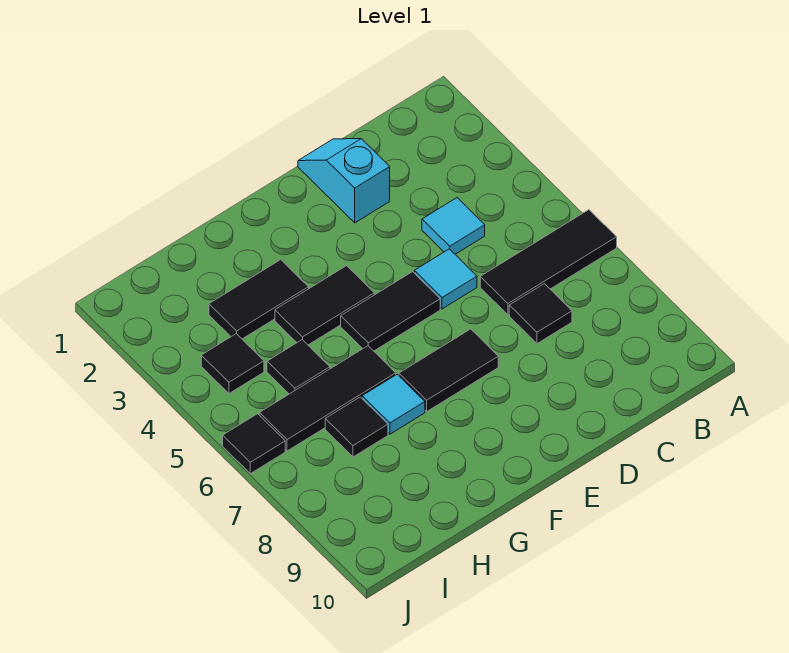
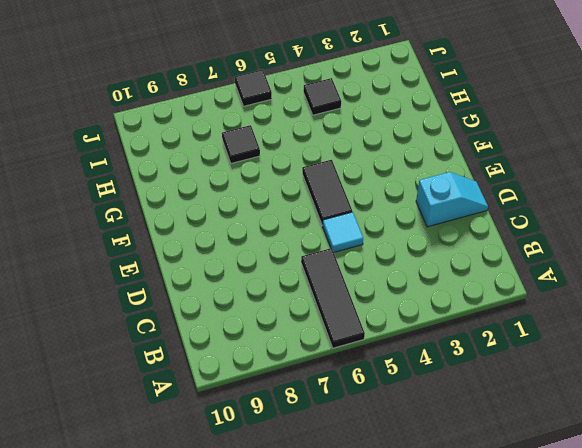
none -> cyan 1x1 tile [422,198,485,254]
none -> black 1x1 tile [509,284,572,344]
none -> black 1x2 tile [399,329,498,411]

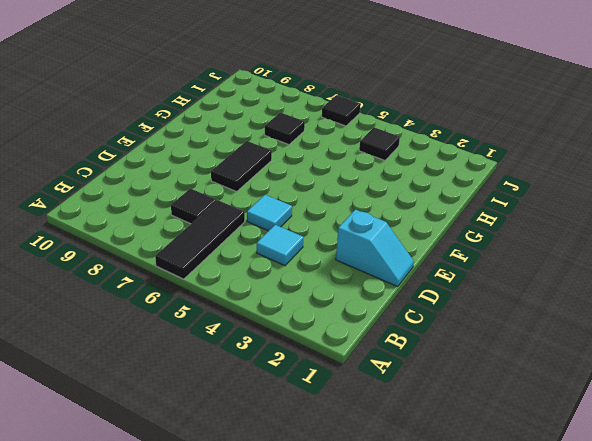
none -> black 1x2 tile [341,272,440,351]
none -> black 1x2 tile [275,266,374,345]
none -> black 1x2 tile [209,260,309,339]

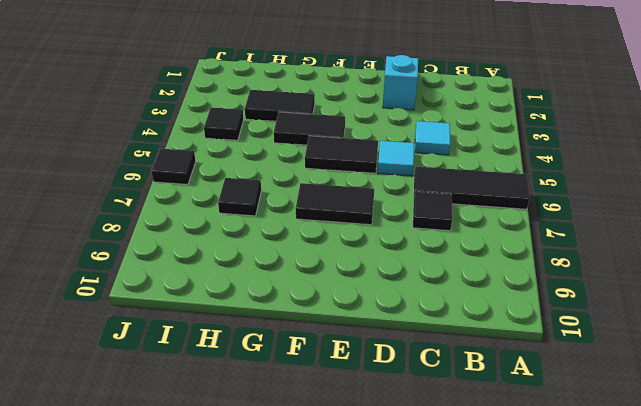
none -> black 1x3 tile [259,346,396,451]
none -> cyan 1x1 tile [362,374,425,434]
none -> black 1x1 tile [267,340,330,394]

